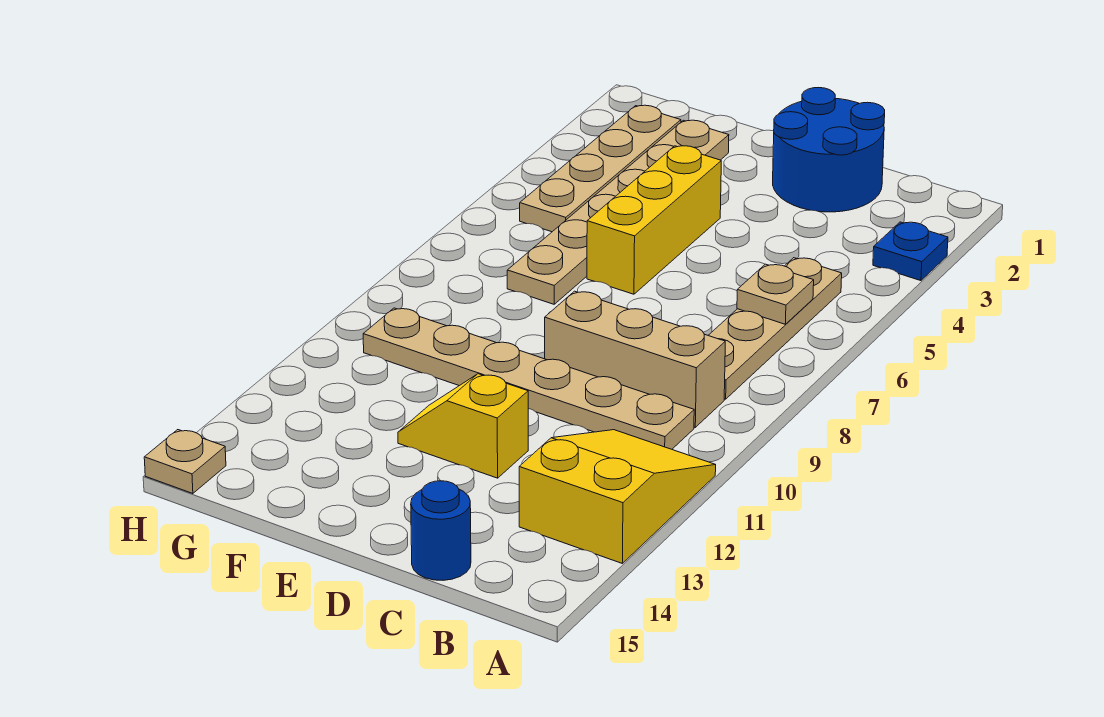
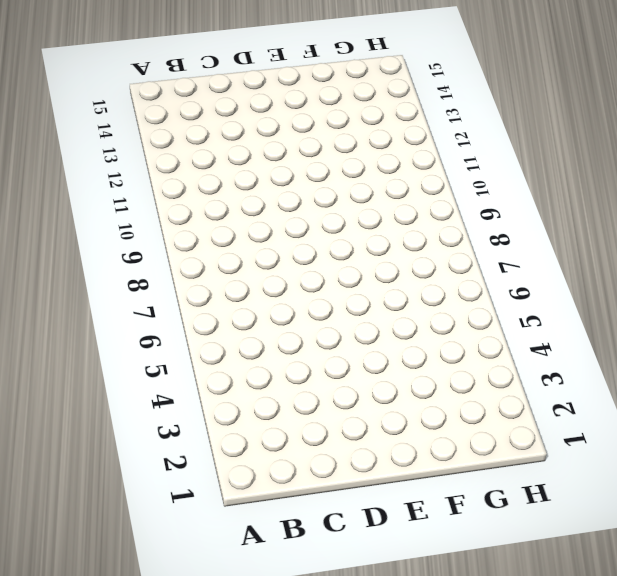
none -> blue 1x1 plate [873,222,948,281]
none -> yellow 2x3 slope [519,430,716,563]
none -> tan 1x4 plate [708,258,842,399]

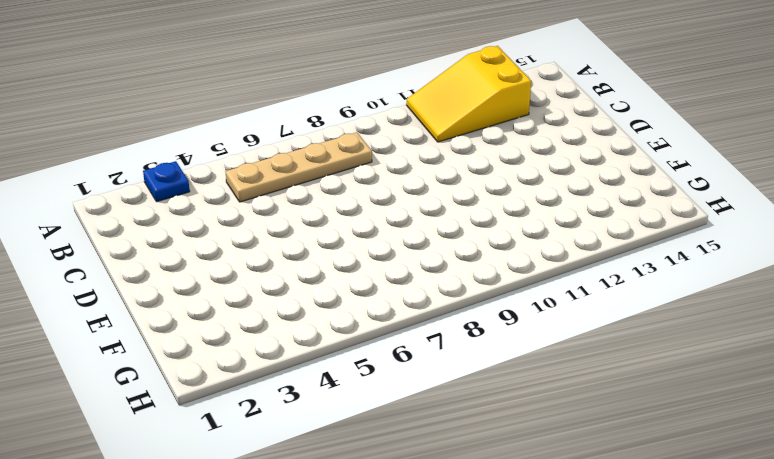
none -> tan 1x3 brick [545,291,725,427]
none -> tan 1x6 plate [363,308,694,449]
none -> blue 2x2 round brick [773,88,885,212]

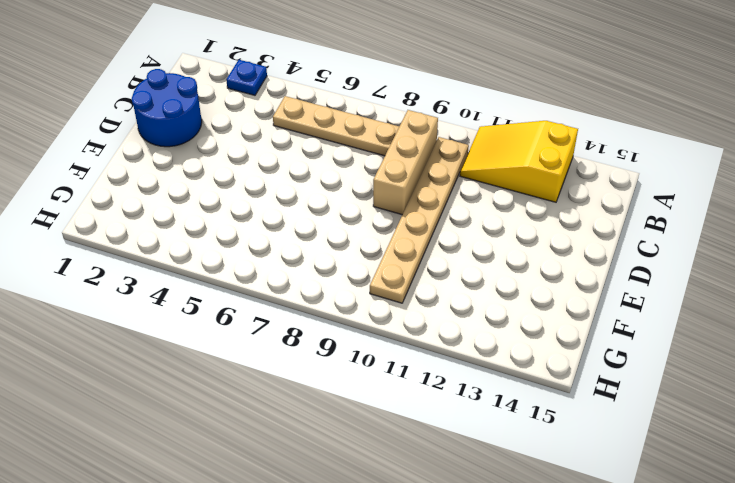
none -> blue 1x1 round brick [411,481,471,580]
none -> yellow 1x2 slope [398,374,528,478]
none -> yellow 1x3 brick [587,146,721,294]

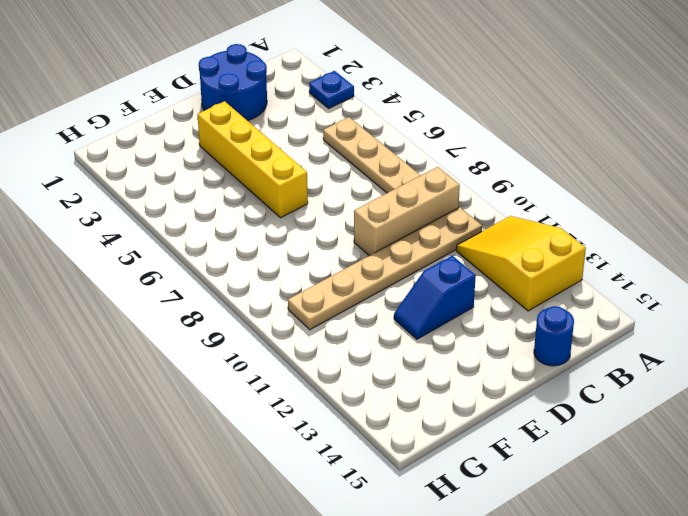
blue 1x2 slope [394,256,476,339] -> yellow 1x2 slope [398,374,528,478]
yellow 1x4 brick [198,101,308,218] -> yellow 1x3 brick [587,146,721,294]
none -> tan 1x6 plate [507,120,729,304]
none -> tan 1x4 plate [520,105,681,232]
none -> tan 1x1 plate [144,430,226,494]

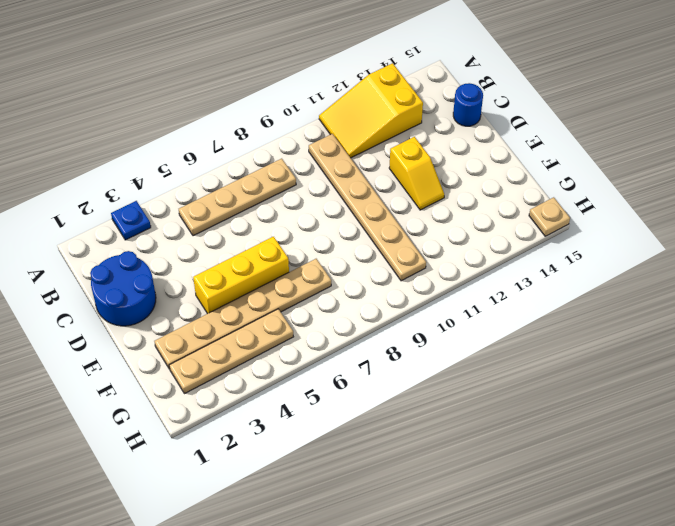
none -> tan 1x3 brick [545,291,725,427]
none -> tan 1x1 plate [737,264,814,324]

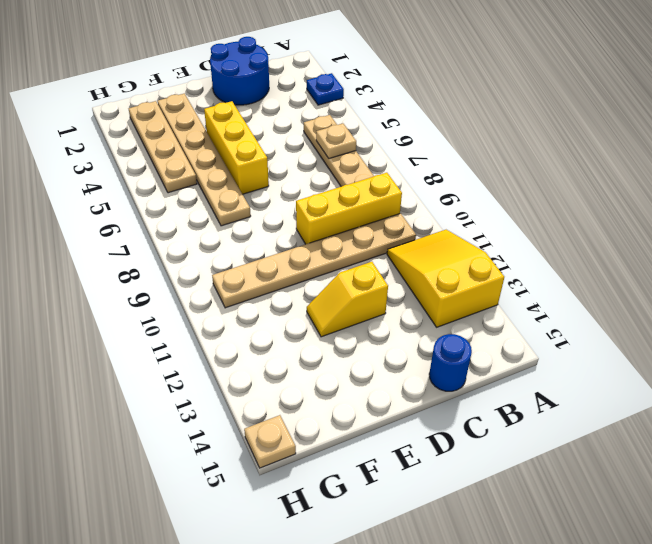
yellow 1x3 brick [296,173,402,244] -> tan 1x3 brick [545,291,725,427]

